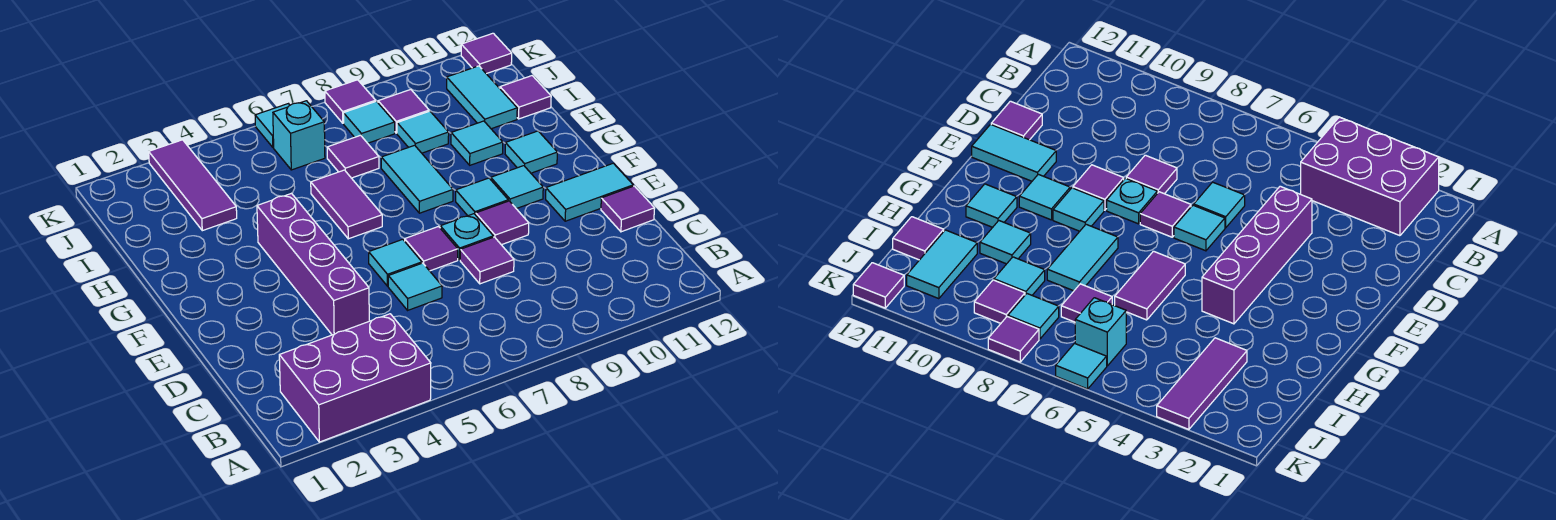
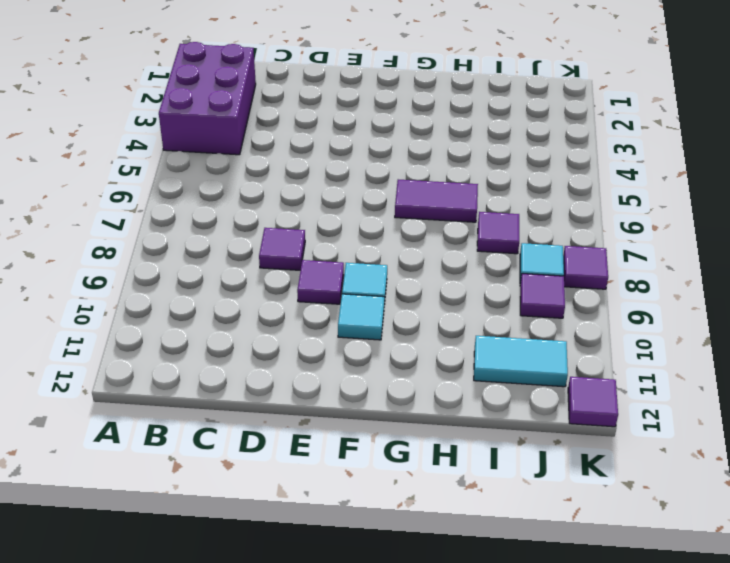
none -> purple 1x4 brick [257,193,369,335]
none -> cyan 1x1 tile [388,263,442,310]
none -> purple 1x1 tile [601,186,655,232]

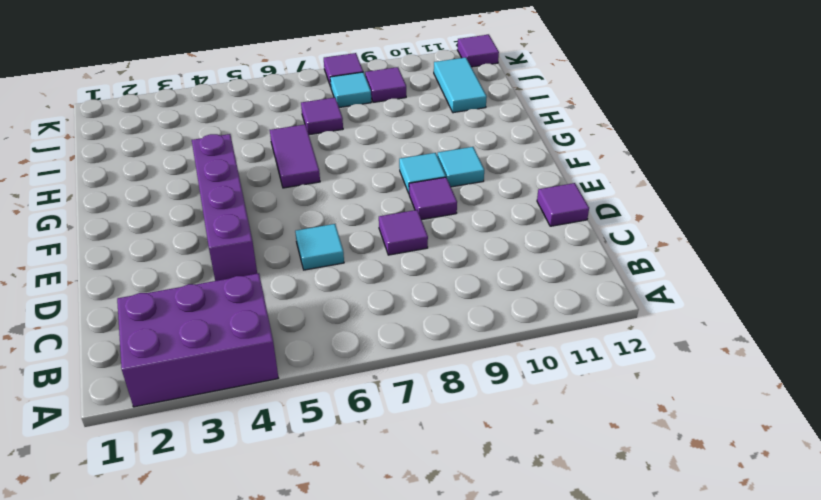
none -> cyan 1x1 tile [369,239,422,286]
none -> purple 1x1 tile [405,227,458,271]
none -> cyan 1x1 plate [440,214,493,260]

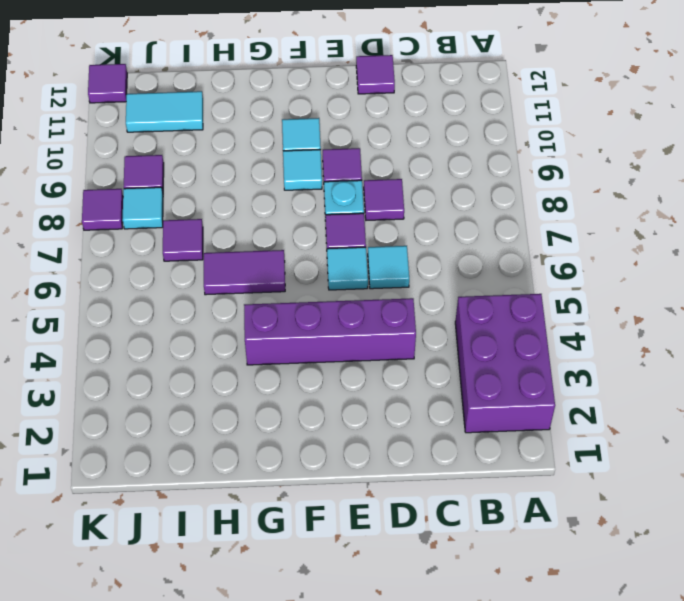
none -> cyan 1x2 tile [546,163,633,221]
none -> cyan 1x2 tile [381,145,453,213]
none -> cyan 1x1 tile [505,131,557,173]

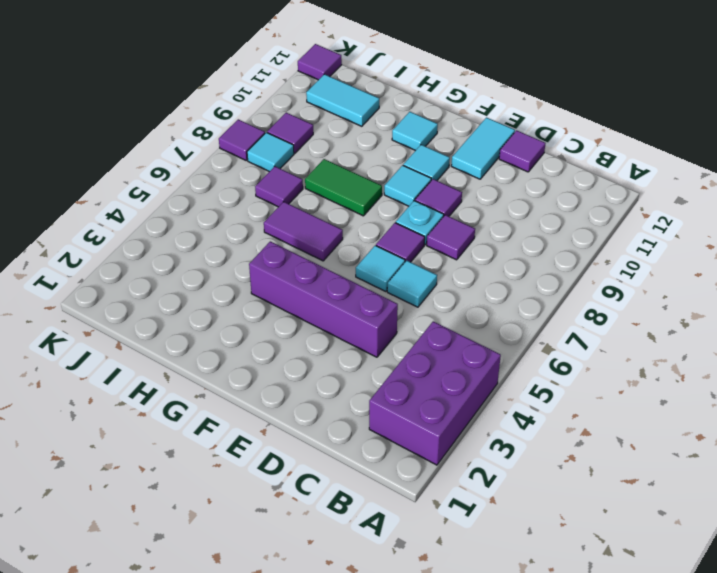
green 1x2 tile [305,159,382,216] -> cyan 1x2 tile [381,145,453,213]
none -> cyan 1x1 tile [451,121,503,165]
none -> purple 1x3 tile [149,140,237,231]
none -> cyan 1x1 tile [397,111,449,153]

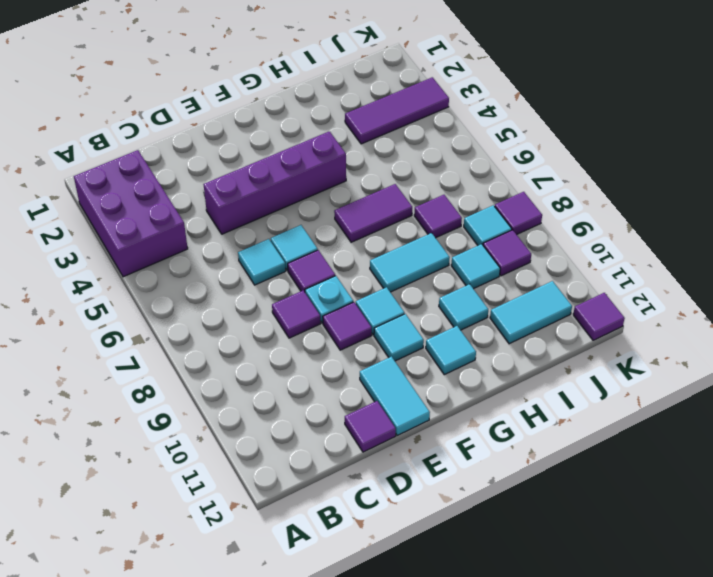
none -> purple 1x1 tile [500,76,551,119]
none -> cyan 1x1 brick [273,101,325,170]
none -> cyan 1x1 tile [255,104,290,148]

